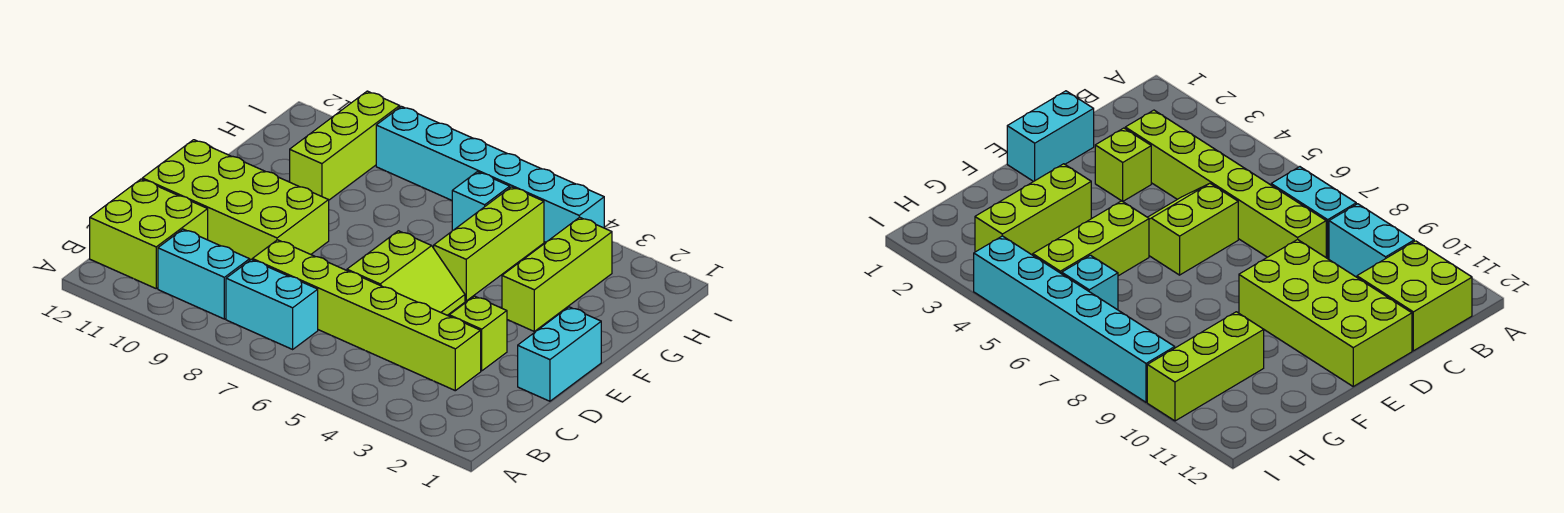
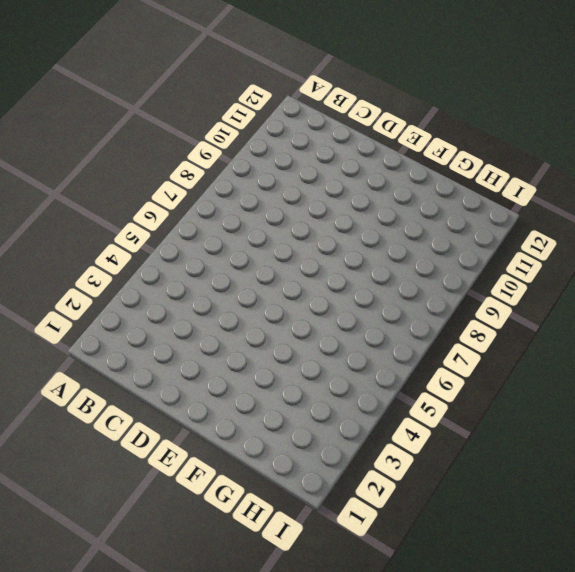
none -> cyan 1x2 brick [226,260,318,349]
none -> cyan 1x2 brick [158,229,250,319]
none -> lime 2x2 brick [90,179,208,288]

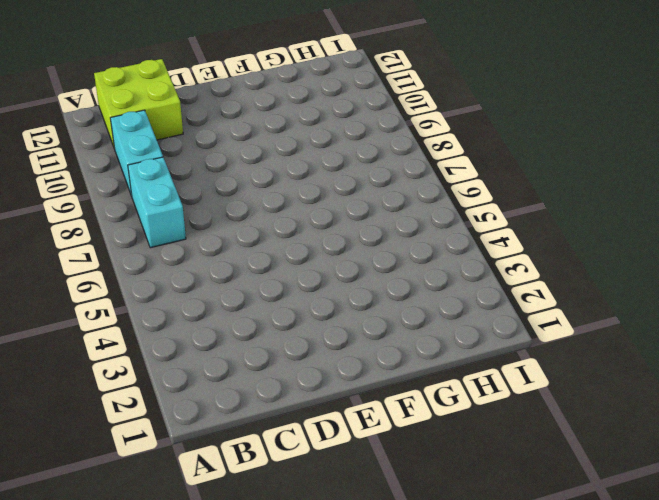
none -> lime 1x6 brick [252,240,481,391]
none -> cyan 1x2 brick [518,307,601,401]
none -> lime 1x1 brick [449,296,507,371]

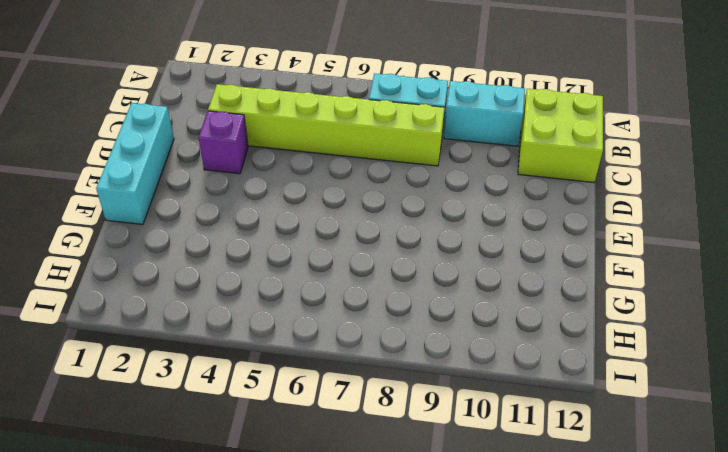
cyan 1x3 brick [96,103,174,225] -> cyan 1x2 brick [518,307,601,401]
purple 1x1 brick [198,111,248,174] -> lime 1x1 brick [449,296,507,371]
none -> lime 2x2 slope [347,231,465,315]
none -> lime 2x4 brick [142,140,329,260]
none -> lime 1x3 brick [502,217,612,331]

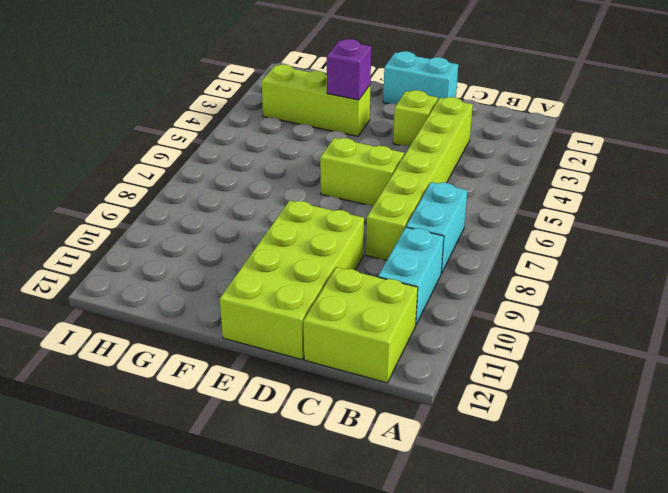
purple 1x1 brick [327,39,371,100] -> none
none -> lime 1x3 brick [434,187,544,301]
none -> lime 1x3 brick [290,91,400,200]
none -> cyan 1x1 brick [452,172,510,231]

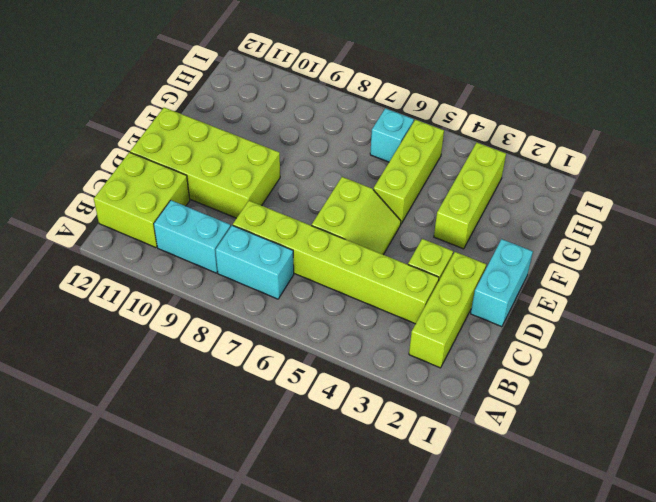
lime 1x3 brick [409,252,486,368] -> lime 1x3 brick moved to [290,91,400,200]
none -> cyan 1x6 brick [376,106,604,242]

